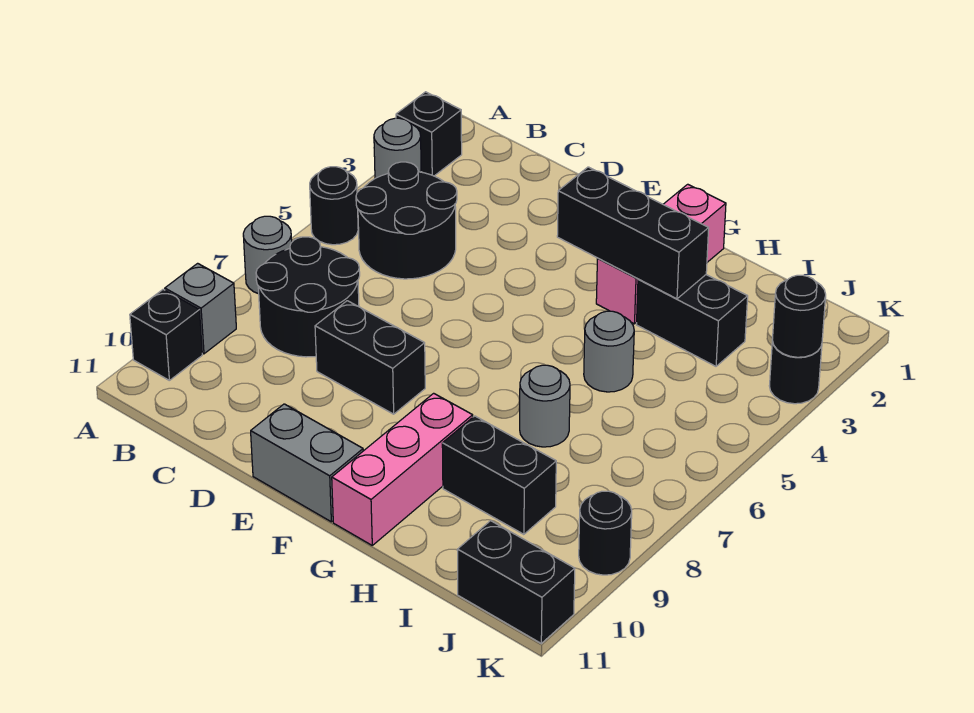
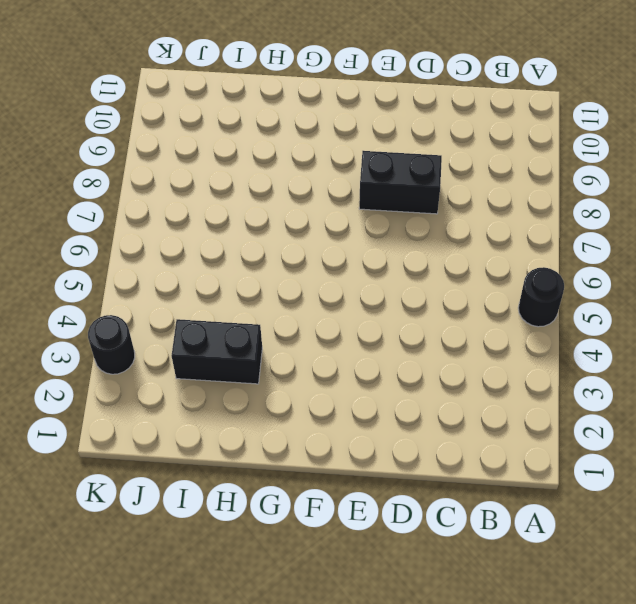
none -> black 1x1 brick [396,92,462,176]
none -> grey 1x1 round brick [374,118,421,178]
none -> grey 1x1 round brick [243,216,292,294]

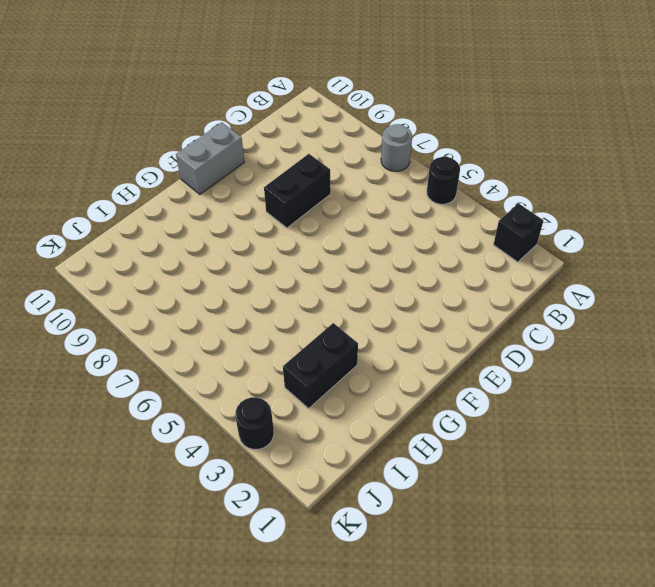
none -> grey 1x1 round brick [374,118,421,178]
none -> grey 1x1 brick [165,263,236,354]
none -> black 1x1 brick [130,289,202,380]

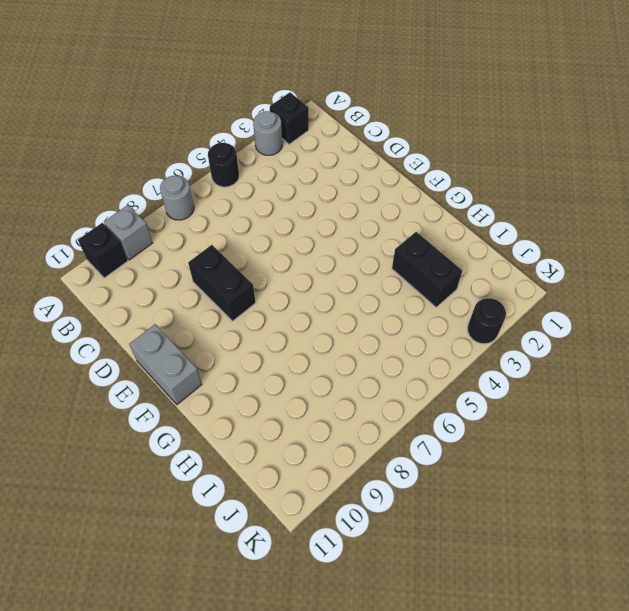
none -> black 2x2 round brick [356,162,457,279]
none -> black 2x2 round brick [256,237,360,357]
none -> pink 1x3 brick [596,184,726,324]

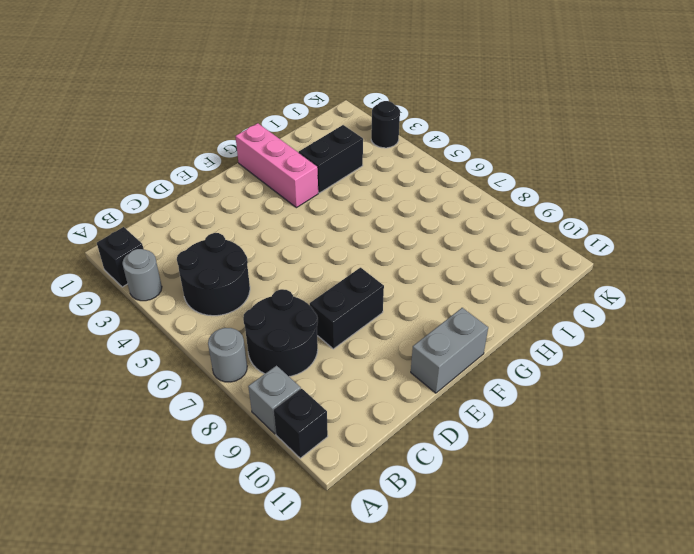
none -> black 1x1 round brick [310,167,358,245]
none -> pink 1x3 brick [332,393,473,545]
none -> grey 1x1 round brick [584,311,634,392]

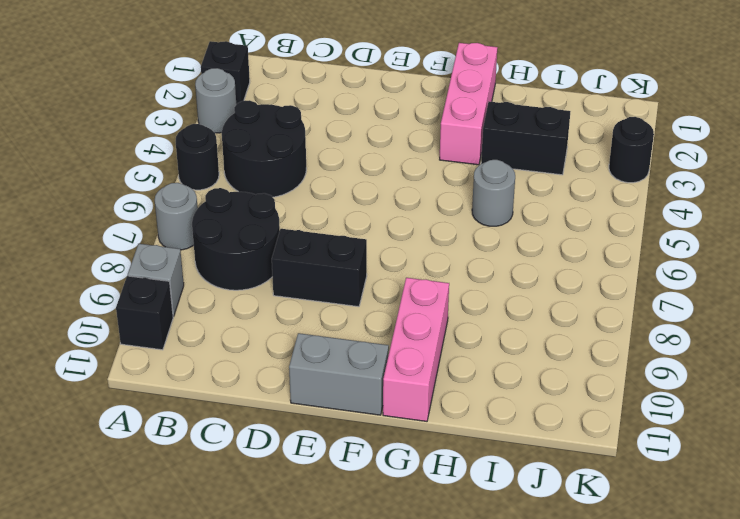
none -> grey 1x1 round brick [520,365,570,447]
none -> black 1x2 brick [442,416,556,534]
none -> black 1x2 brick [457,521,575,643]

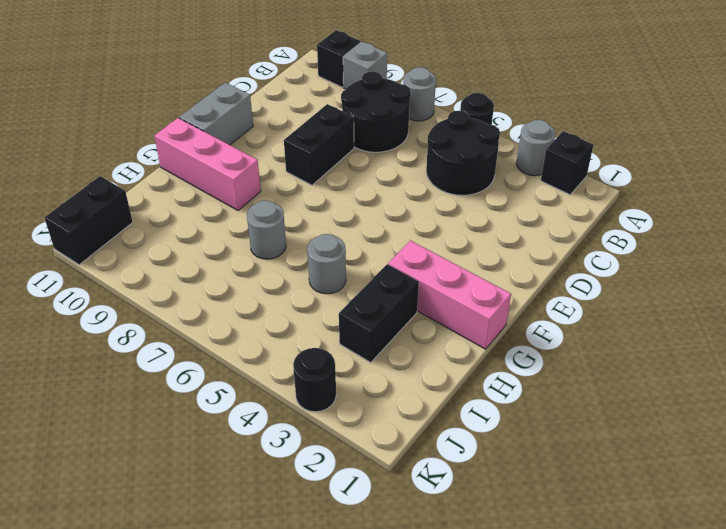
none -> black 1x2 brick [442,416,556,534]
none -> black 1x1 round brick [579,491,632,575]
none -> black 1x3 brick [557,167,709,299]

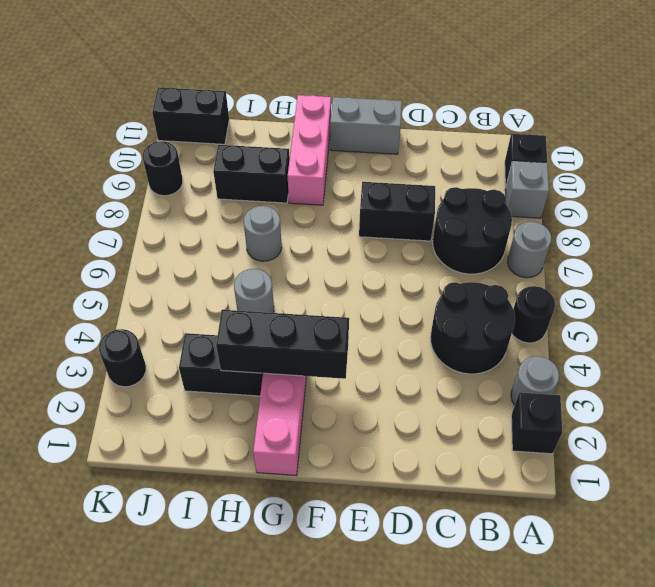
none -> black 1x1 round brick [772,275,826,357]

